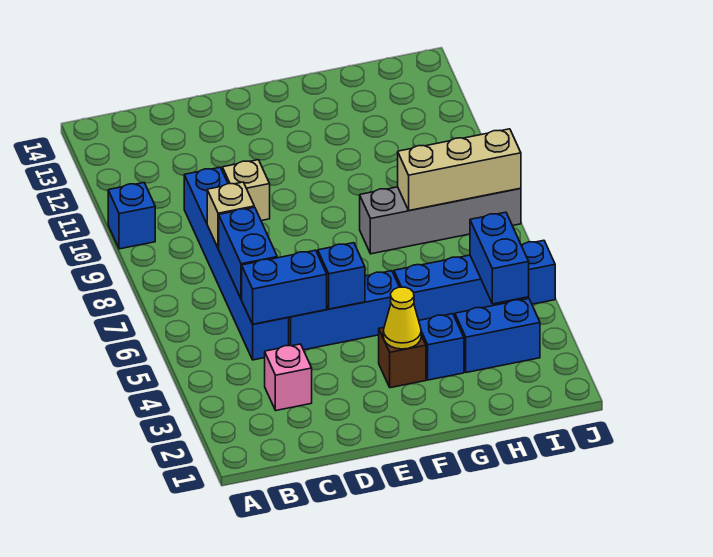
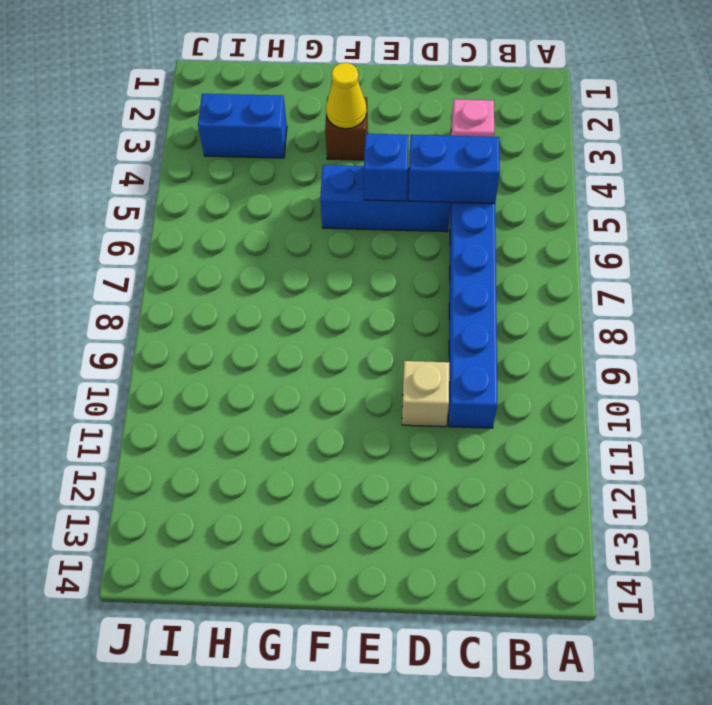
none -> blue 1x1 brick [108,183,155,249]
none -> blue 1x1 brick [419,314,464,380]
none -> blue 1x4 brick [394,240,555,320]

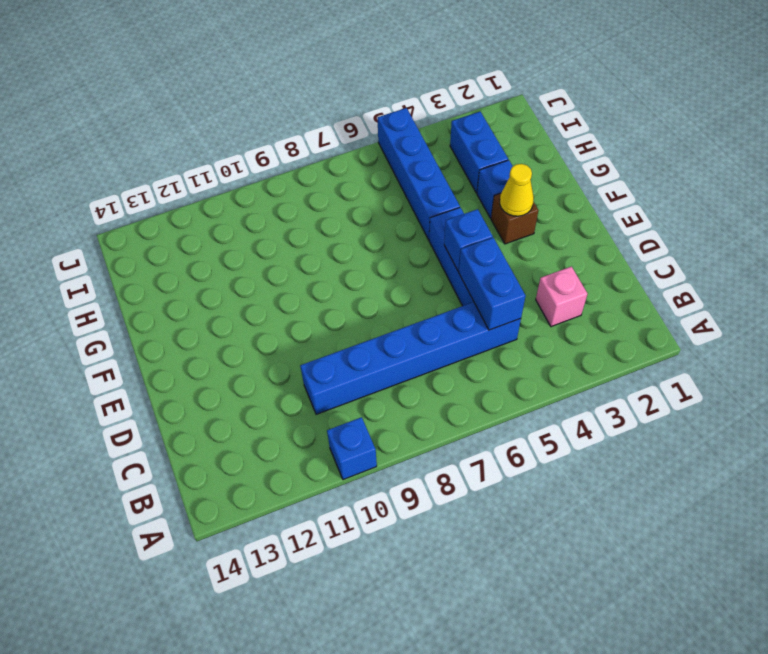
none -> tan 1x1 brick [222,160,270,221]
none -> grey 1x4 brick [360,187,521,254]
none -> blue 1x2 brick [219,207,277,299]

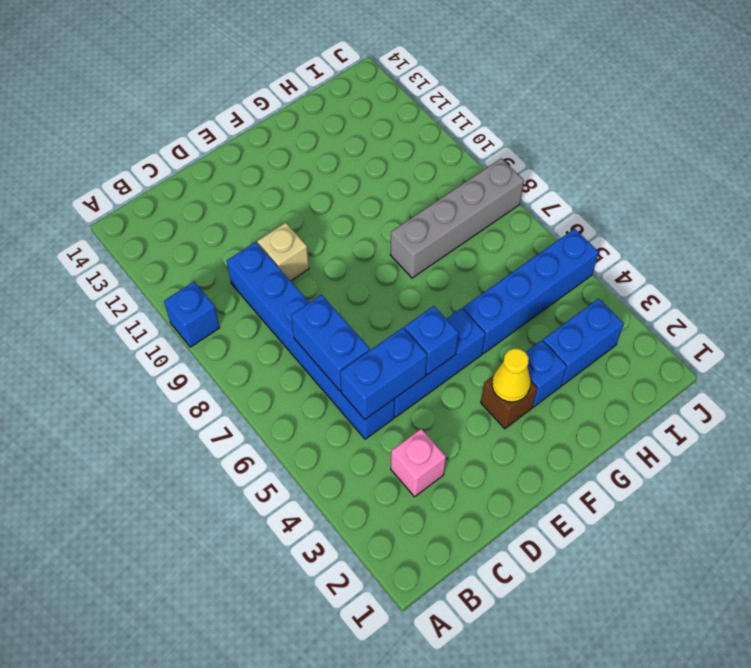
none -> tan 1x1 brick [207,182,254,249]
none -> tan 1x3 brick [398,129,521,211]
none -> blue 1x2 brick [470,212,529,304]

